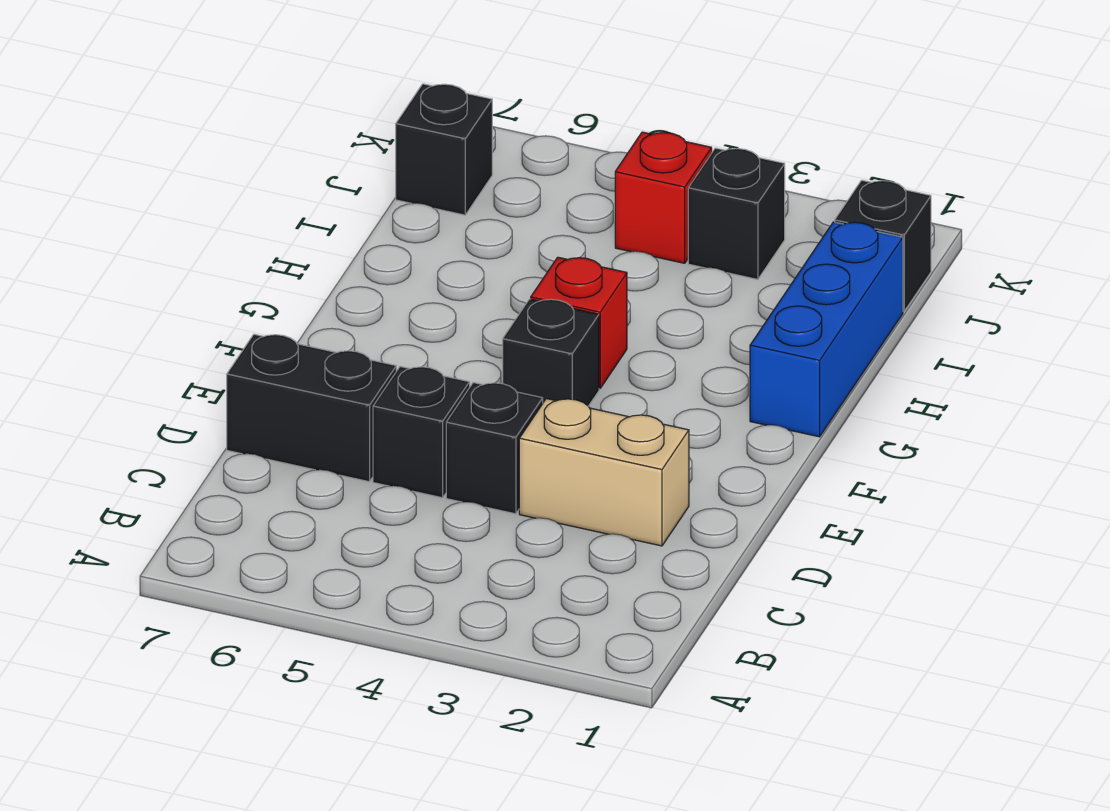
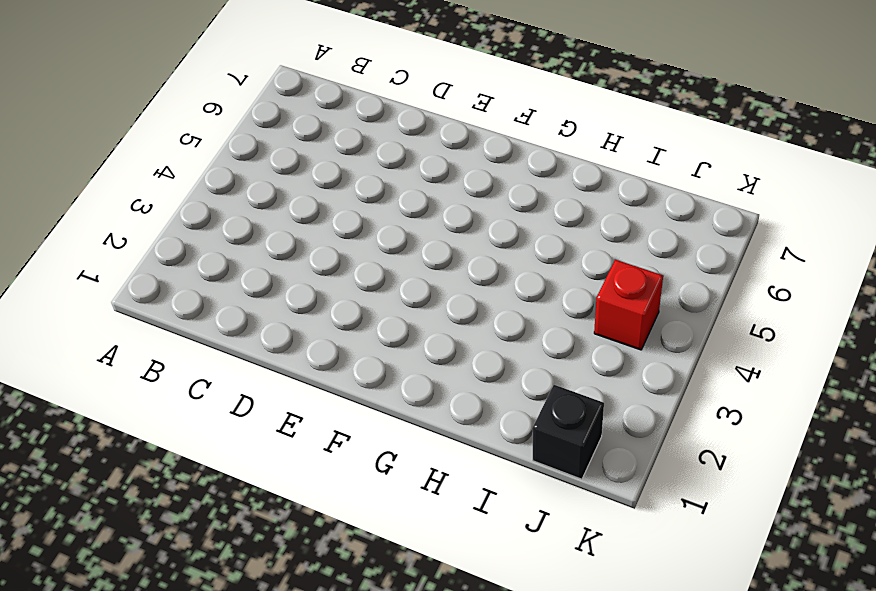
none -> tan 1x2 brick [519,399,689,546]
none -> black 1x1 brick [446,383,543,514]

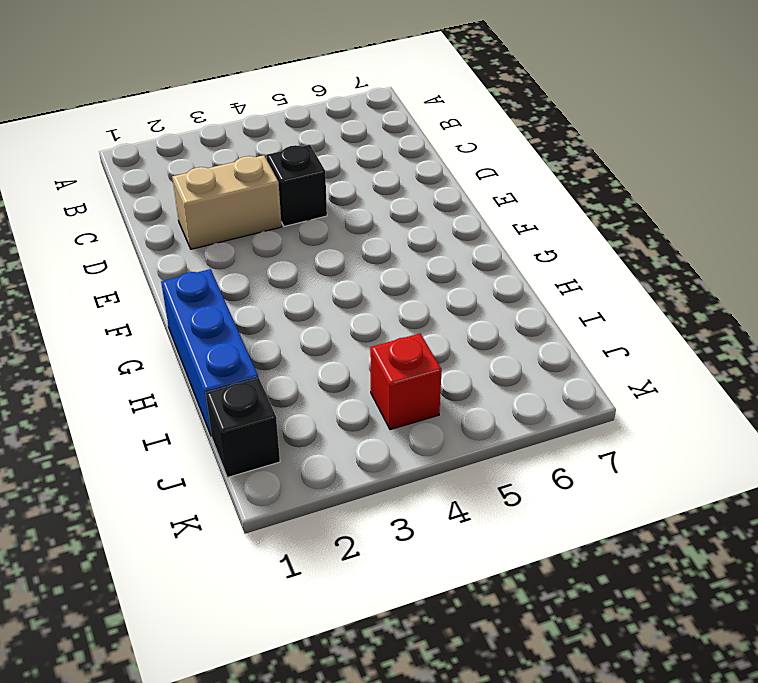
none -> black 1x1 brick [373,366,470,498]
none -> black 1x2 brick [227,334,396,482]

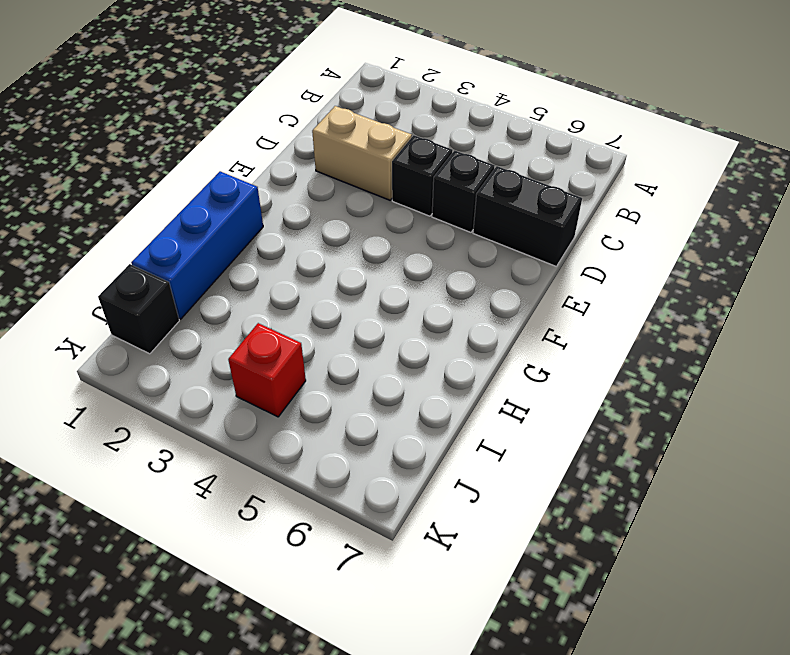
none -> black 1x1 brick [503,299,599,406]
none -> red 1x1 brick [531,257,627,389]

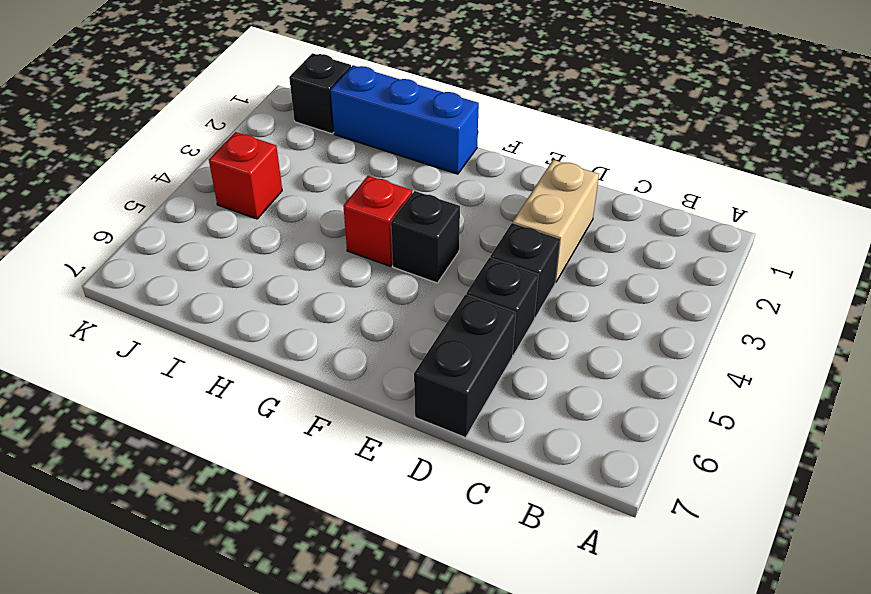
none -> black 1x1 brick [688,148,785,279]
none -> black 1x1 brick [396,84,492,215]

